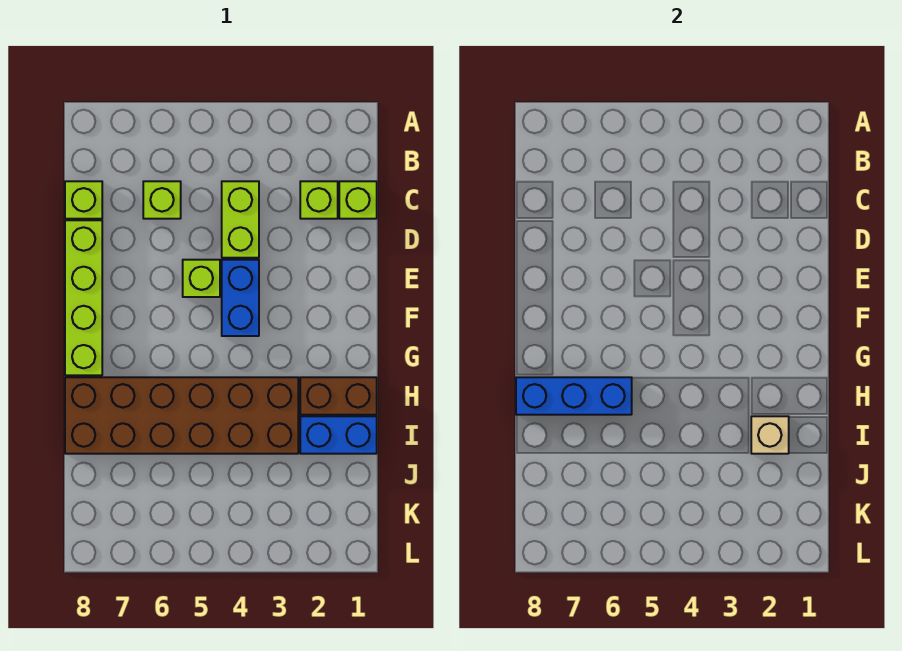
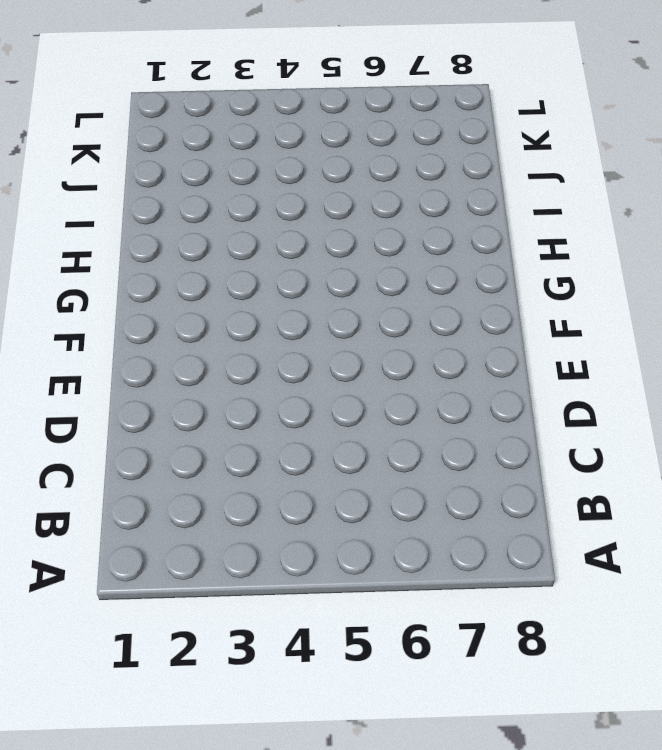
none -> lime 1x1 brick [339,181,377,219]
none -> lime 1x1 brick [300,181,338,219]
none -> lime 1x2 brick [222,181,259,258]

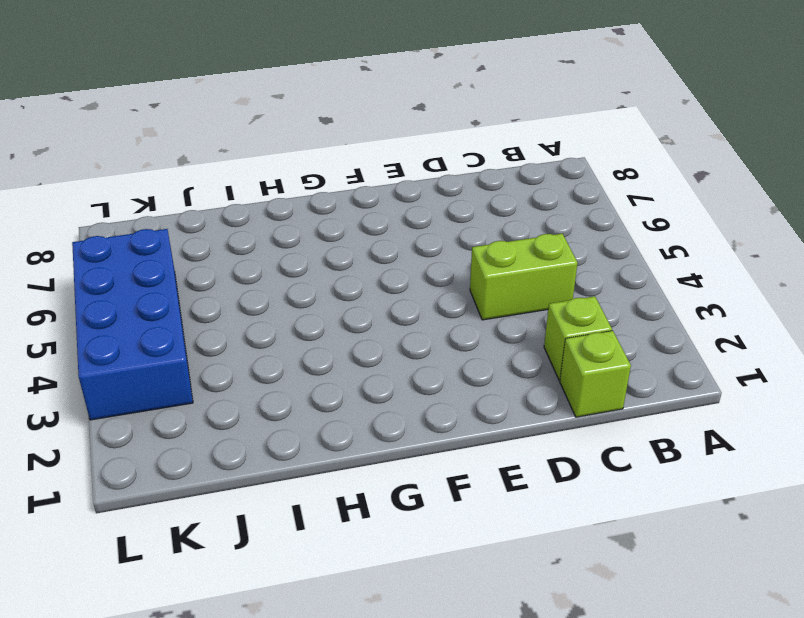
blue 2x4 brick [72,229,193,420] -> none
none -> lime 1x1 brick [143,181,181,219]
none -> lime 1x1 brick [65,181,102,219]
none -> lime 1x4 brick [65,220,102,375]

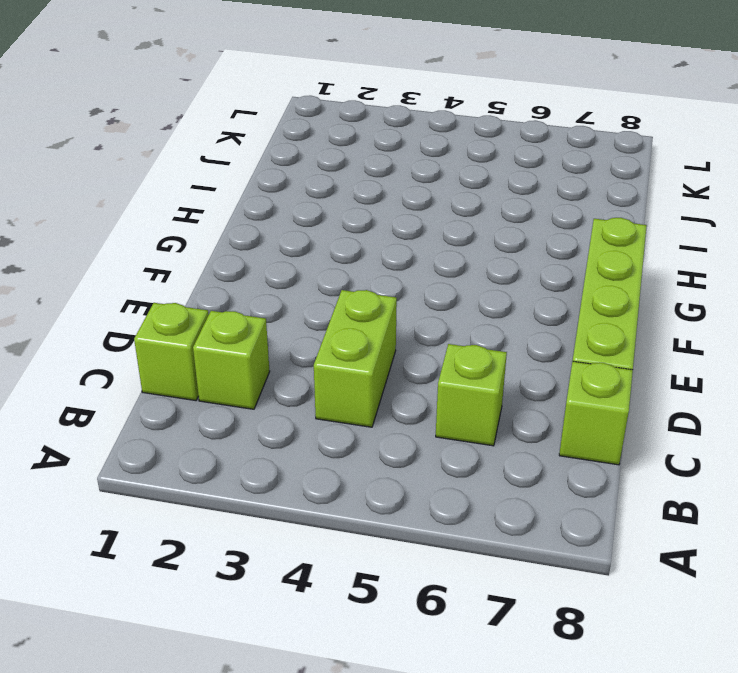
none -> blue 1x2 brick [222,260,259,336]
none -> lime 1x1 brick [183,260,220,297]
none -> brown 1x2 brick [300,377,377,415]

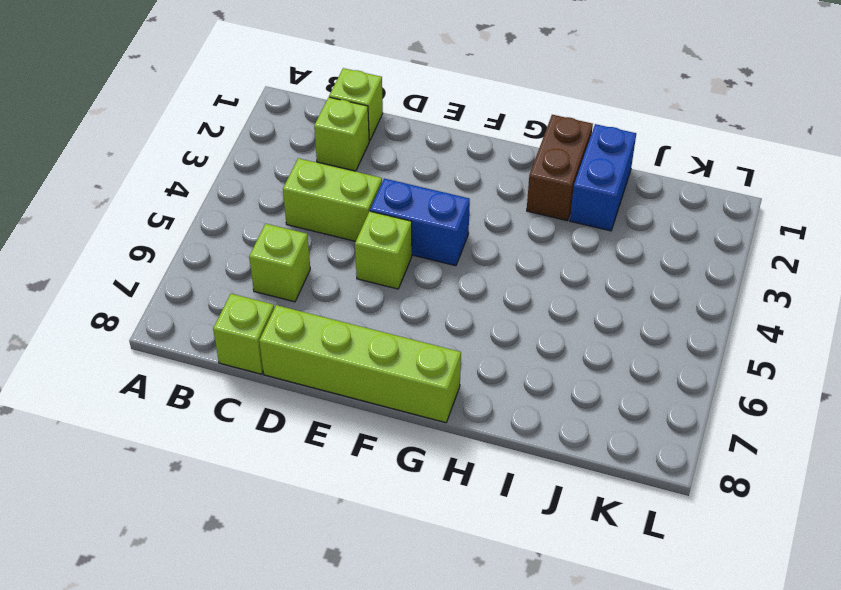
none -> brown 2x6 brick [65,377,298,454]
none -> blue 1x3 brick [516,377,632,415]
none -> tan 1x1 brick [751,416,789,454]

